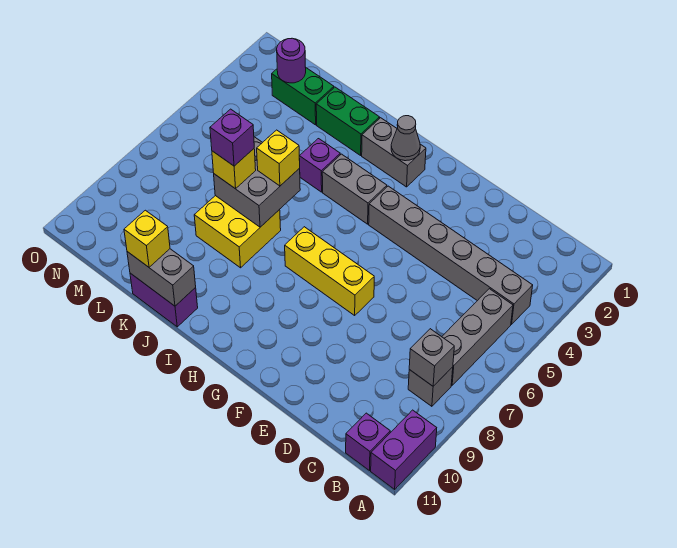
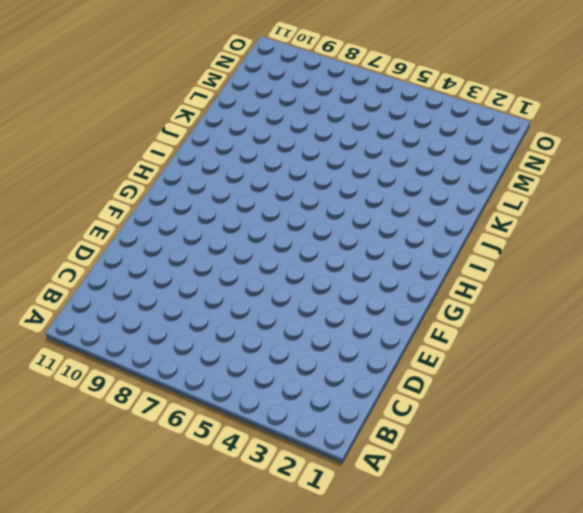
none -> purple 1x2 brick [371,410,437,489]
none -> grey 1x6 brick [369,186,533,324]
none -> grey 1x3 brick [442,289,513,385]

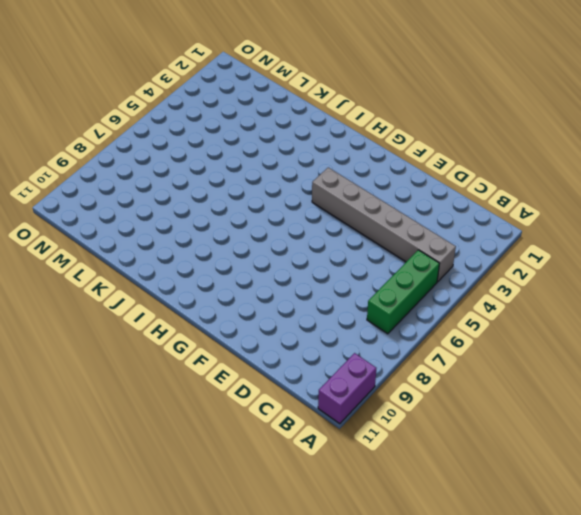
green 1x3 brick [367,250,440,334] -> grey 1x3 brick [442,289,513,385]
none -> grey 1x1 brick [408,367,453,406]
none -> purple 1x1 brick [346,413,390,471]
none -> yellow 1x3 brick [285,227,374,315]

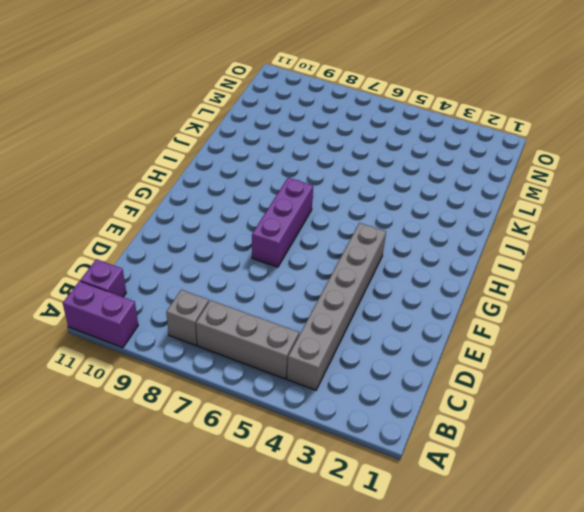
purple 1x3 brick [252,178,313,267] -> yellow 1x3 brick [285,227,374,315]
none -> grey 1x2 brick [362,118,426,187]
none -> grey 1x2 brick [322,154,387,224]
none -> green 1x2 brick [316,87,380,155]

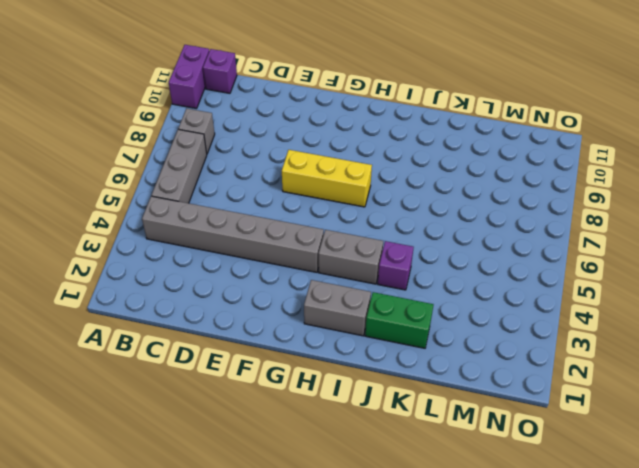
none -> yellow 2x2 brick [194,196,281,268]
none -> purple 1x2 brick [130,273,198,327]
none -> green 1x2 brick [272,68,334,125]

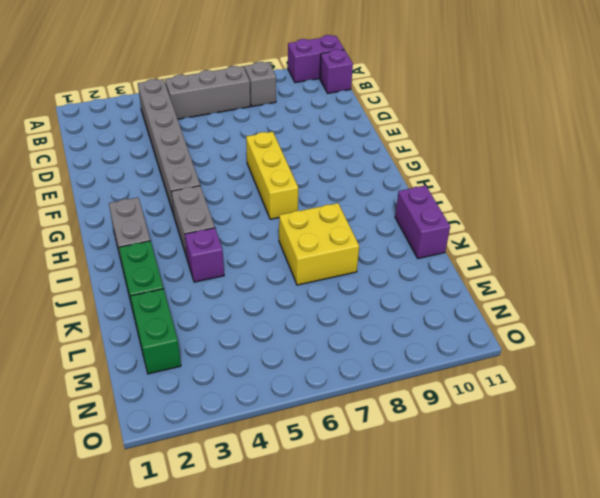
none -> grey 1x1 brick [409,329,454,386]
none -> grey 1x1 cone [391,116,420,161]
none -> grey 2x2 brick [214,137,300,227]

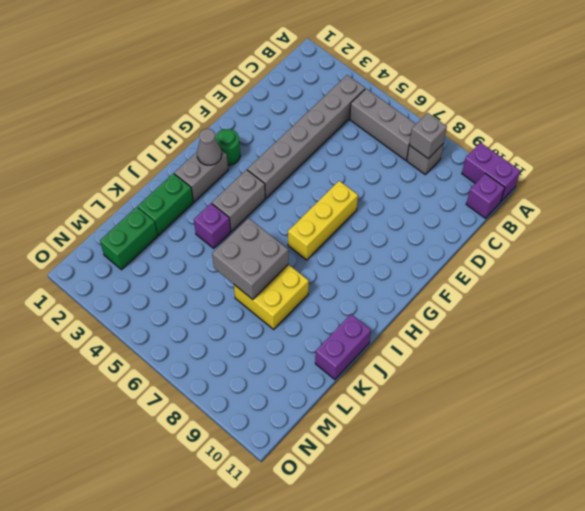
green 1x1 round brick [215,129,240,165] -> none
none -> grey 1x2 brick [127,249,196,306]
none -> purple 1x1 round brick [277,38,306,83]
none -> yellow 1x1 brick [257,130,300,186]

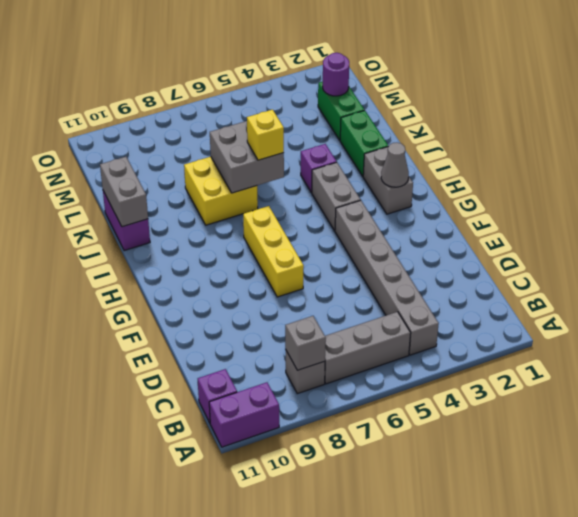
none -> yellow 1x1 brick [212,149,256,189]
none -> yellow 1x1 brick [124,210,170,267]
none -> purple 1x1 brick [210,109,254,166]

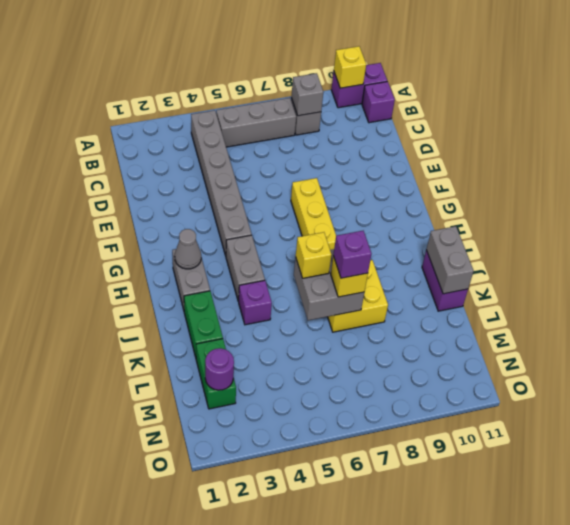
yellow 1x1 brick [334,46,366,88] -> yellow 1x1 brick moved to [124,210,170,267]

